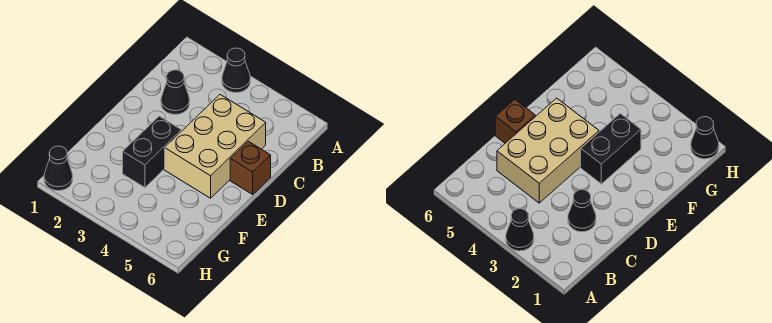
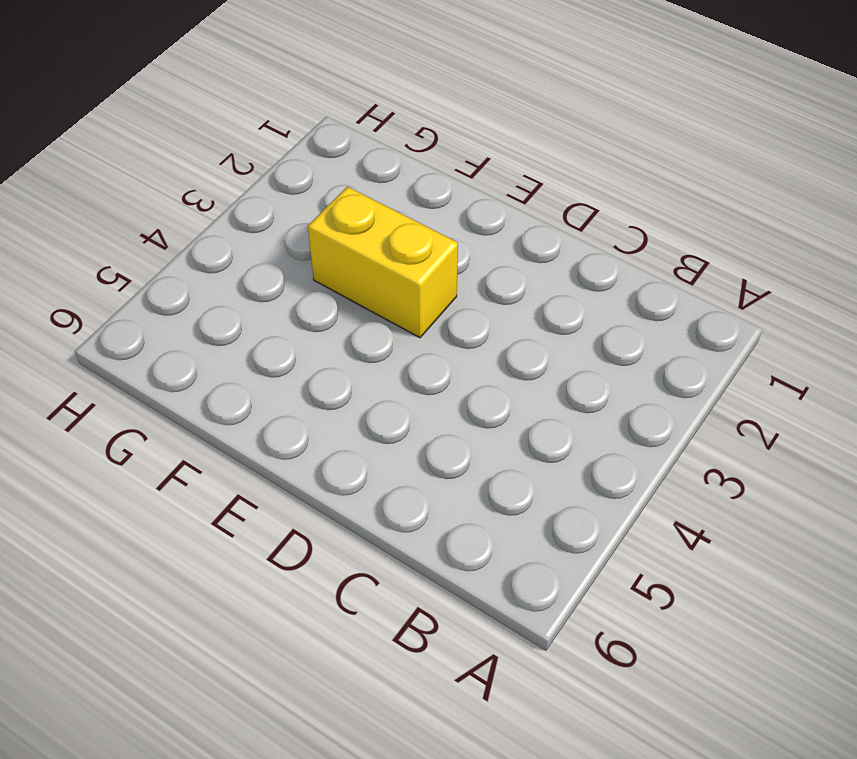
yellow 1x2 brick [308,187,458,338] -> black 1x2 brick [123,116,181,187]
none -> black 1x1 cone [222,48,250,93]
none -> black 1x1 cone [161,70,190,115]

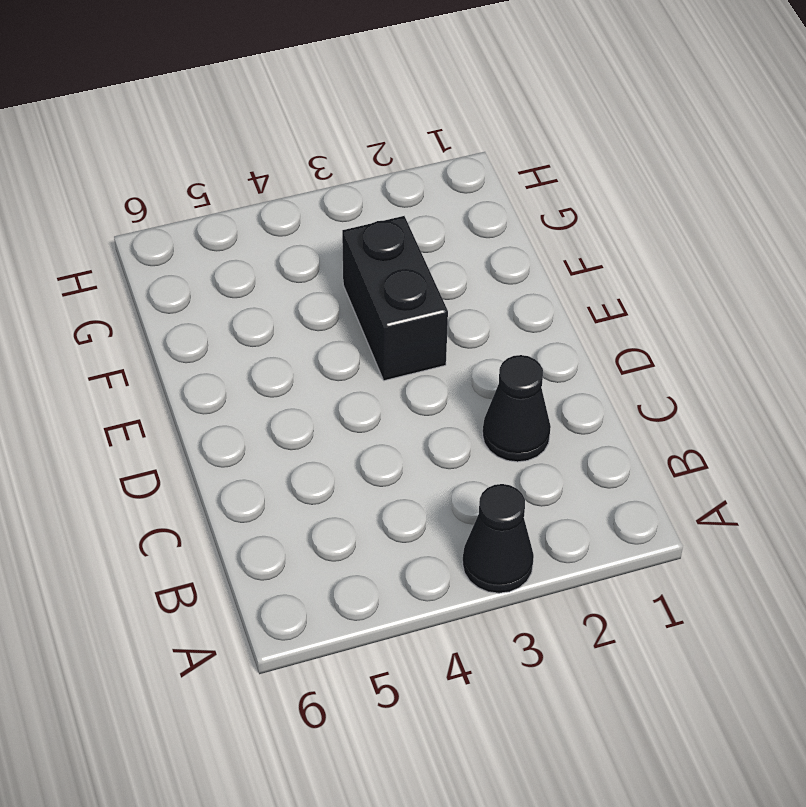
none -> tan 2x3 brick [165,95,266,198]
none -> brown 1x1 brick [230,141,271,194]

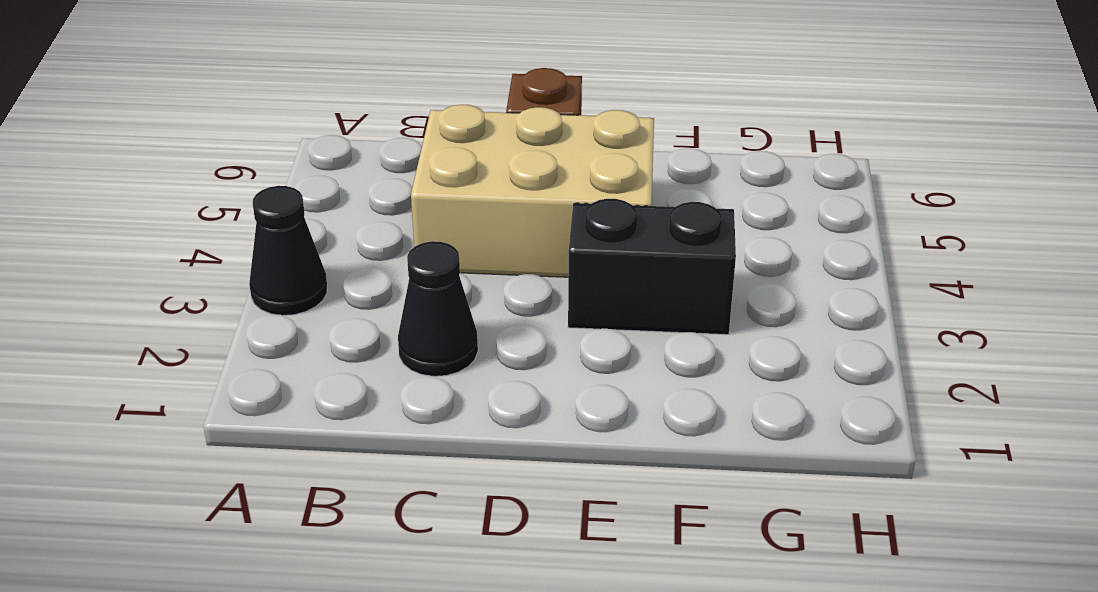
none -> black 1x1 cone [44,146,73,191]

